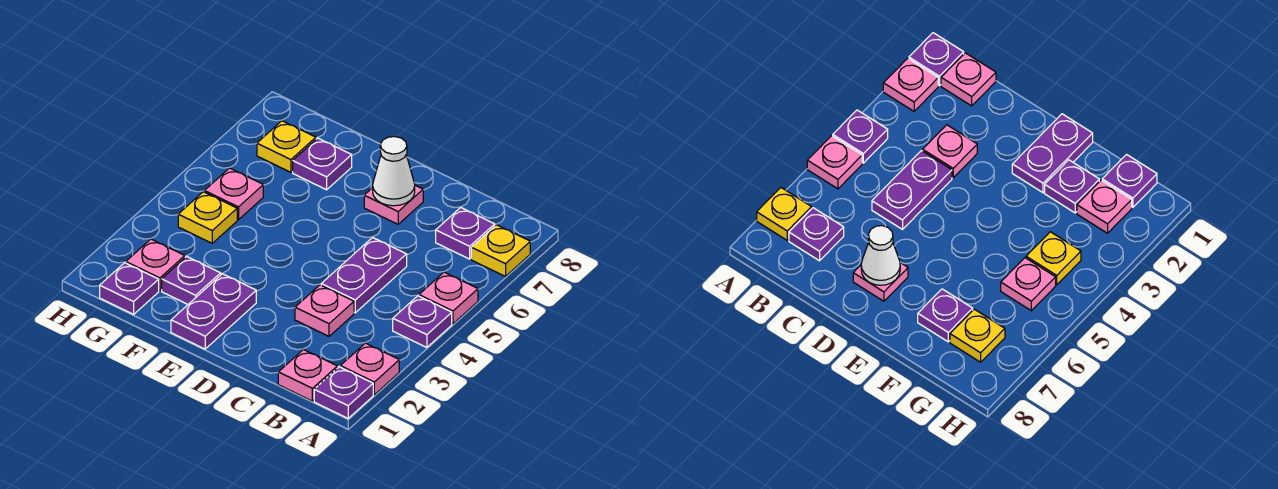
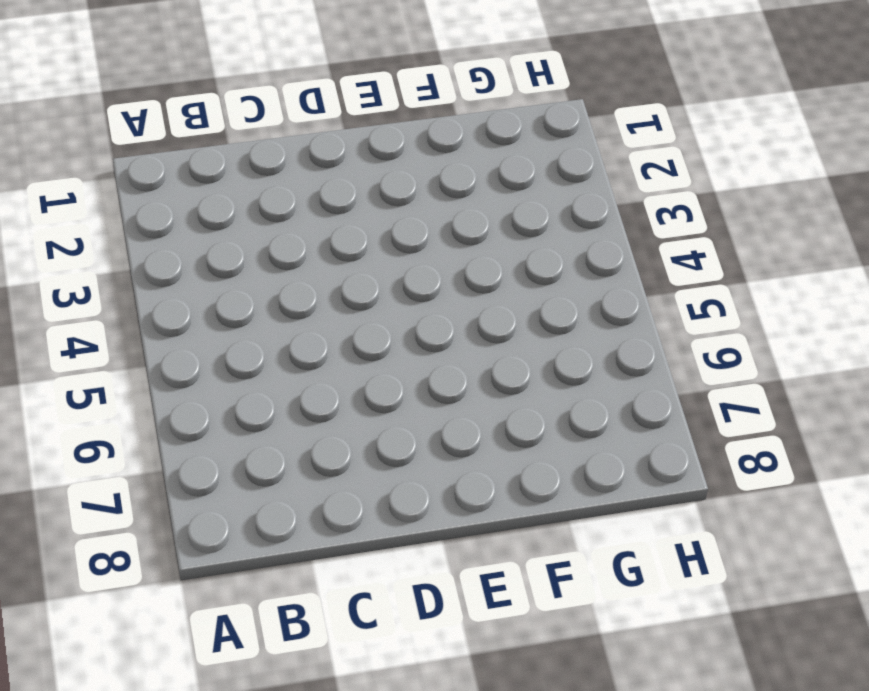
none -> purple 1x1 plate [314,367,373,418]
none -> pink 1x1 plate [340,343,399,395]
none -> purple 1x1 plate [393,296,452,347]

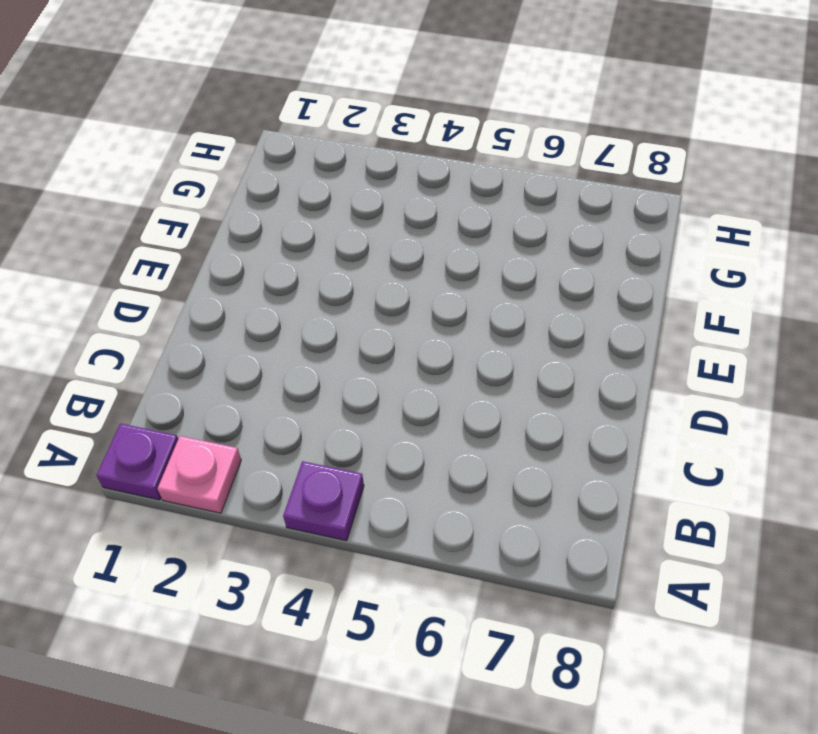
none -> pink 1x1 plate [419,272,478,324]
none -> yellow 1x1 plate [471,225,530,277]
none -> pink 1x1 plate [278,350,337,401]

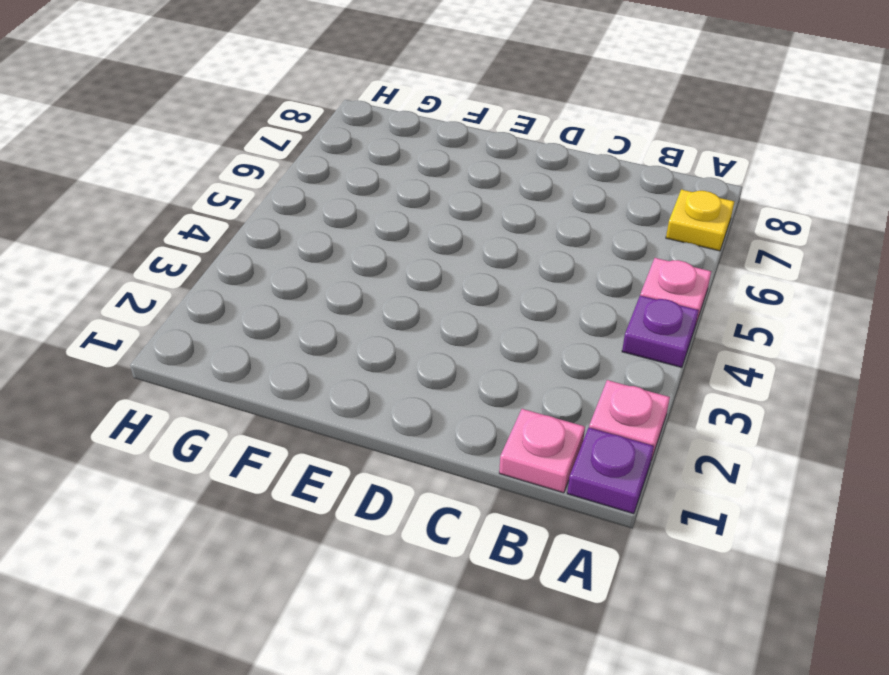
none -> purple 1x1 plate [436,208,495,259]
none -> pink 1x1 plate [295,285,354,336]
none -> purple 1x2 plate [321,238,407,313]

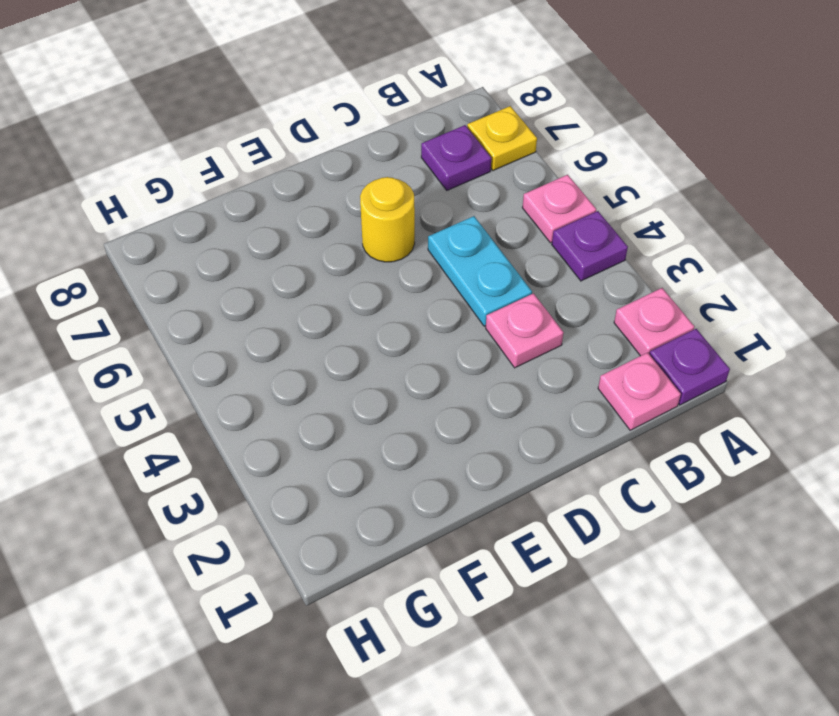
cyan 1x2 plate [428,216,532,326] -> purple 1x2 plate [321,238,407,313]
yellow 1x1 round brick [360,177,415,262] -> none
none -> pink 1x1 plate [364,185,423,224]
none -> purple 1x2 plate [171,274,256,349]
none -> purple 1x1 plate [162,256,221,304]

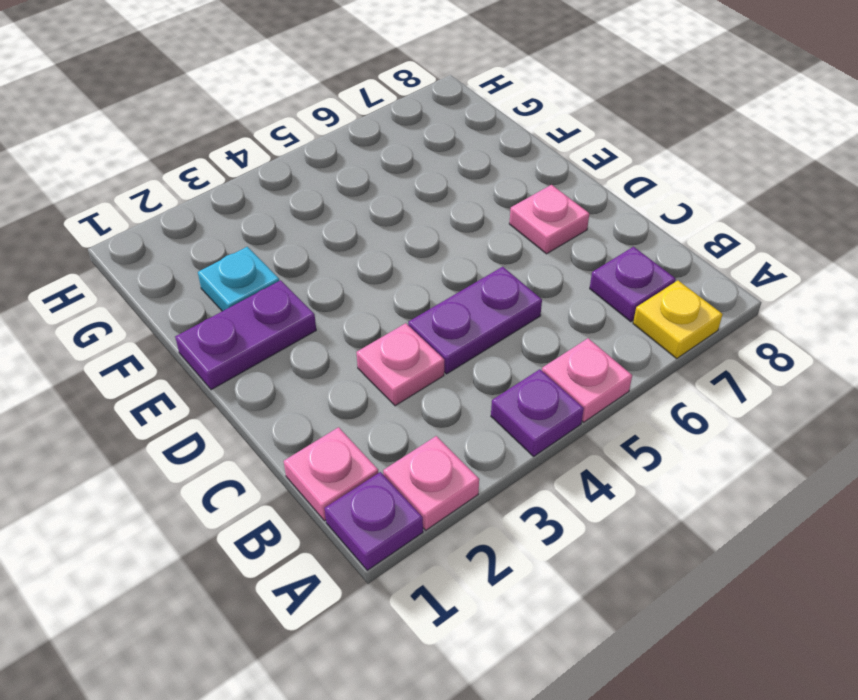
cyan 1x1 plate [198,247,279,311] -> purple 1x1 plate [162,256,221,304]
none -> purple 1x1 plate [293,138,352,190]
none -> purple 1x1 plate [100,263,159,314]
none -> pink 1x1 plate [126,239,185,291]

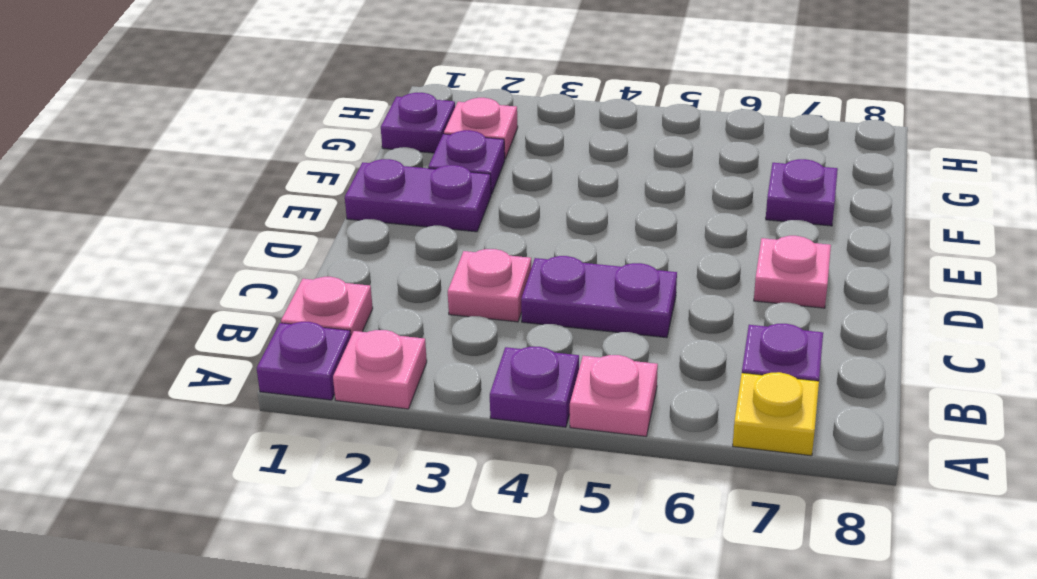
none -> yellow 1x1 plate [178,192,237,243]
none -> pink 1x1 plate [204,168,263,220]
none -> yellow 1x1 plate [257,121,316,172]

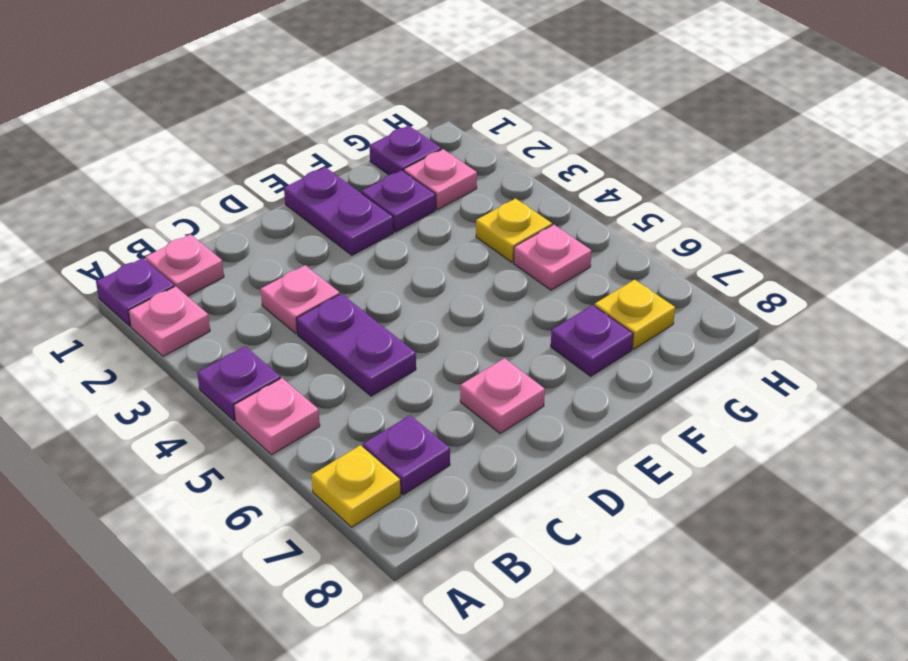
none -> white 1x1 cone [373,137,415,206]

